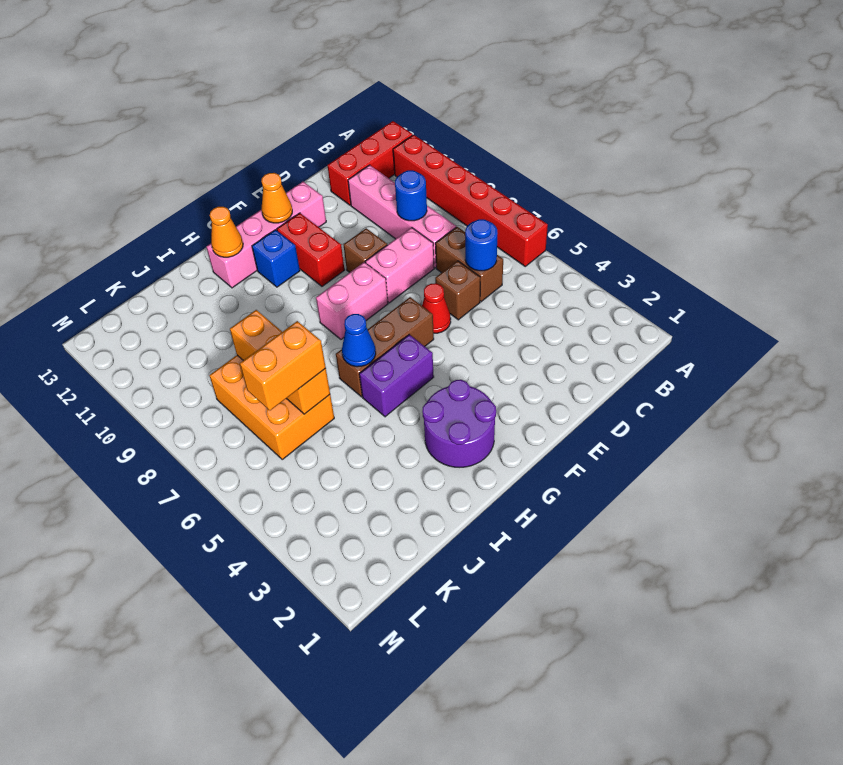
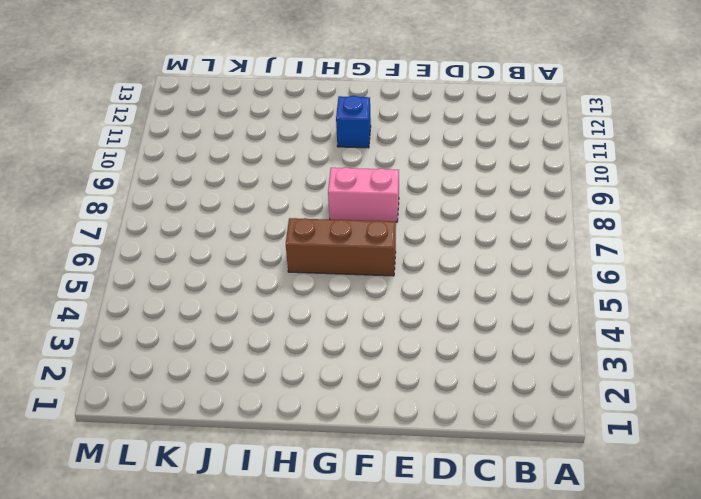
none -> red 1x6 brick [393,135,548,266]
none -> red 1x3 brick [327,121,413,205]
none -> brown 1x2 brick [435,227,503,302]

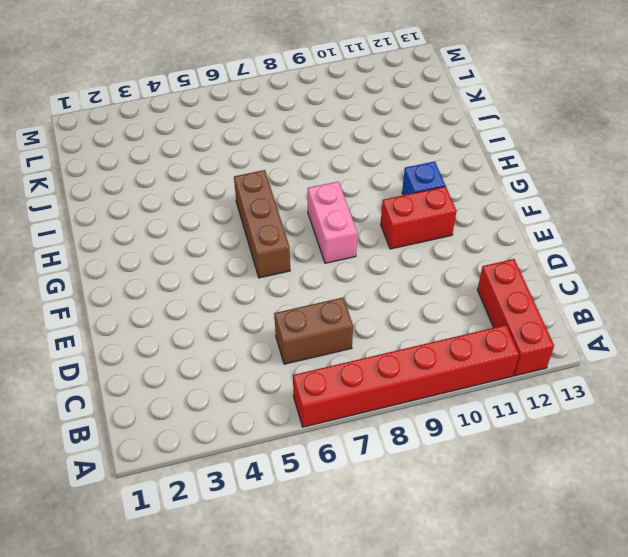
none -> pink 1x4 brick [348,165,456,268]
none -> brown 1x1 brick [435,261,480,320]
none -> pink 1x2 brick [365,227,434,303]

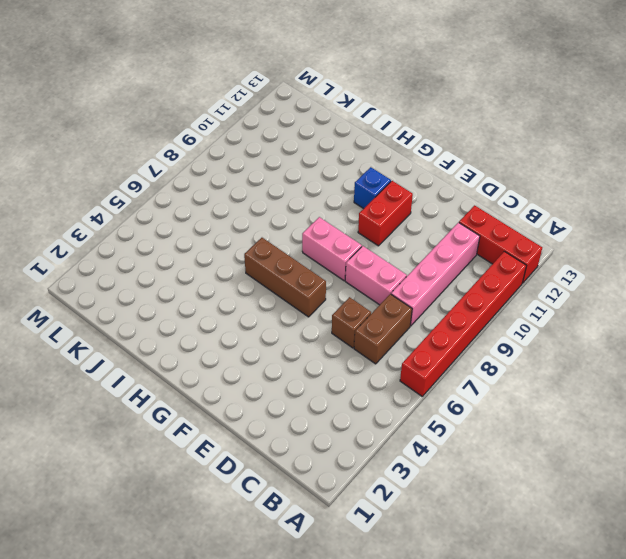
none -> red 1x1 cone [422,283,451,333]
none -> brown 1x1 brick [344,228,387,272]
none -> pink 1x4 brick [206,182,326,288]

